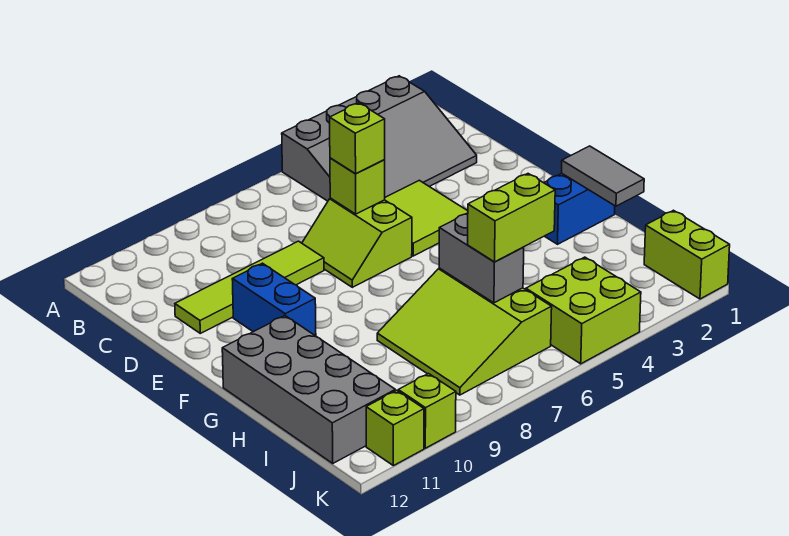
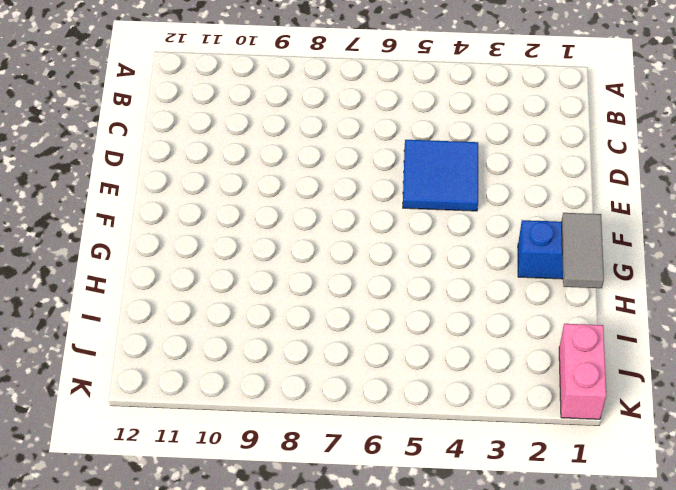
blue 2x2 tile [403,140,478,211] -> lime 2x2 tile [385,180,468,256]
pink 1x2 brick [559,324,606,419] -> lime 1x2 brick [644,210,730,299]
none -> grey 3x4 slope [282,76,477,201]
none -> lime 2x2 slope [302,198,412,287]
none -> lime 1x4 tile [175,241,324,333]

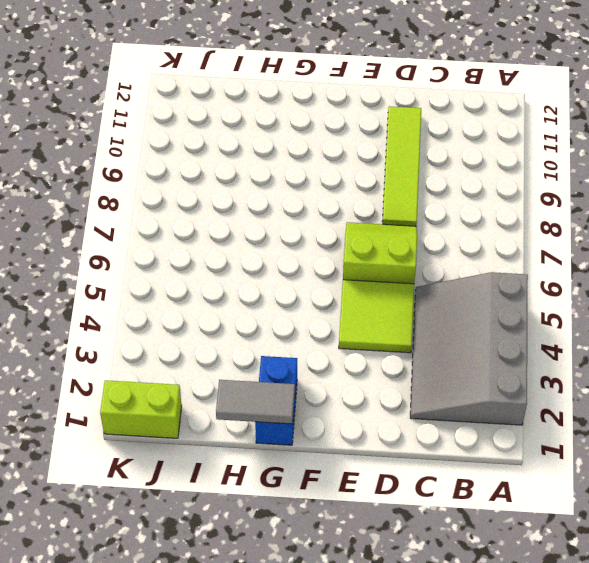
none -> blue 1x2 brick [232,263,316,336]
none -> grey 2x4 brick [222,316,395,463]
none -> lime 3x3 slope [377,268,552,395]

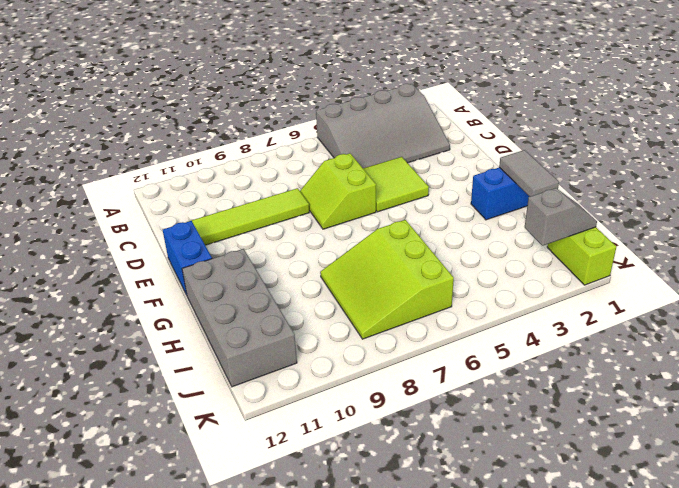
blue 1x2 brick [163,221,212,295] -> blue 1x2 brick moved to [232,263,316,336]
grey 1x2 slope [525,188,597,246] -> none
none -> lime 2x2 brick [526,257,641,364]
none -> lime 1x1 brick [398,374,456,448]
none -> lime 1x1 brick [366,390,424,466]

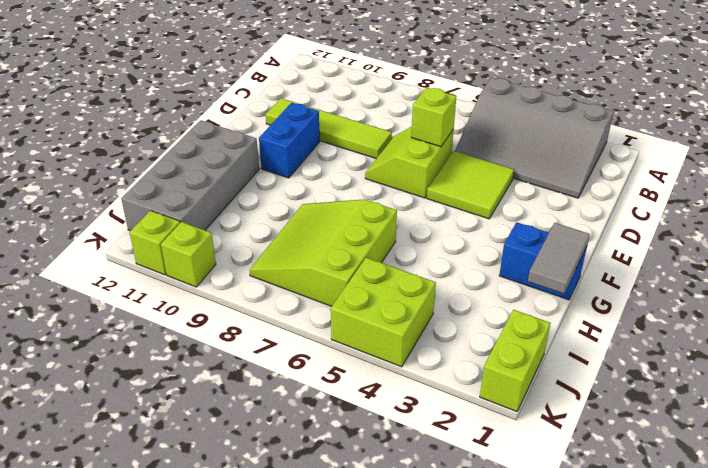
none -> grey 1x2 brick [439,213,524,303]
none -> lime 1x1 brick [330,103,385,174]
none -> lime 1x2 brick [468,174,555,262]

